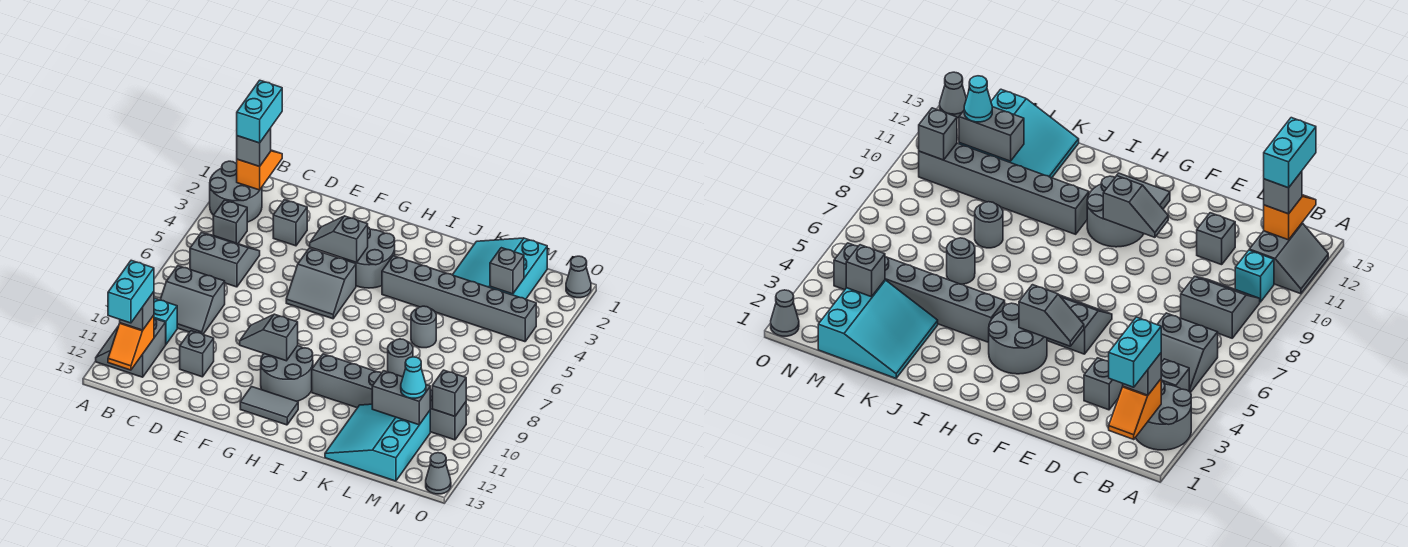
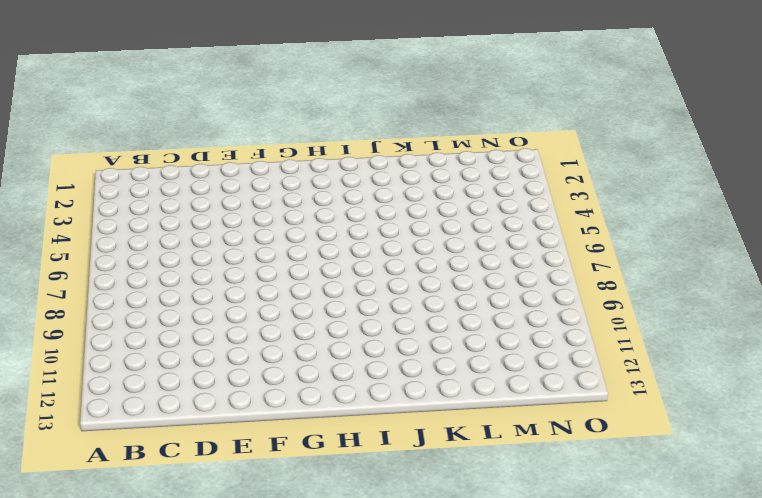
none -> grey 2x2 round brick [210,161,262,222]
none -> grey 2x2 slope [96,319,166,377]
none -> grey 1x1 brick [213,200,247,244]
none -> grey 2x2 slope [190,232,260,287]

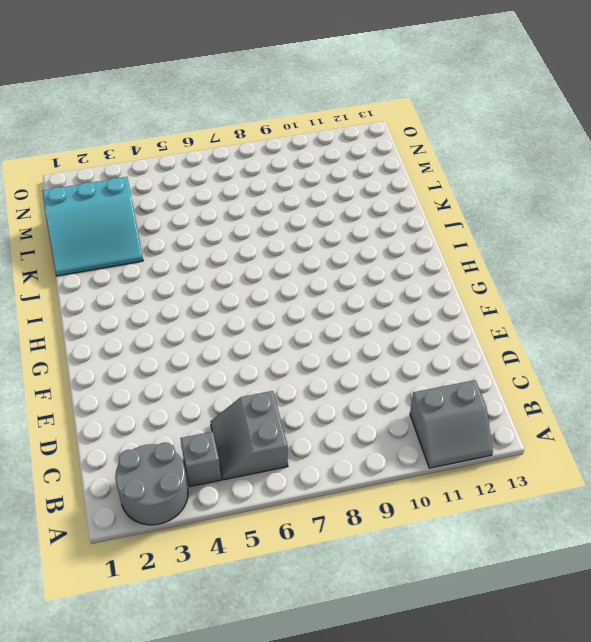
none -> grey 2x2 slope [160,266,225,334]
none -> cyan 1x1 brick [154,298,177,344]
none -> grey 1x1 brick [273,200,307,246]
none -> grey 1x1 brick [180,331,214,377]

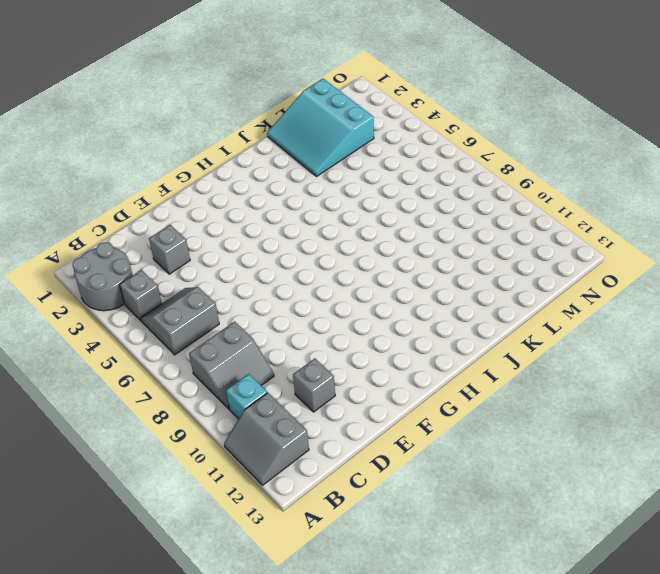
none -> grey 2x2 slope [286,248,356,319]
none -> grey 2x2 round brick [343,227,395,288]
none -> grey 2x2 round brick [261,346,313,401]
none -> grey 1x2 tile [240,387,298,425]

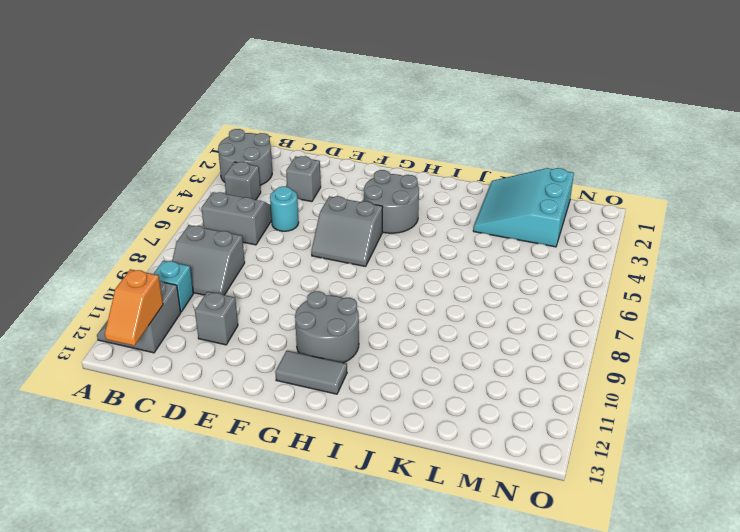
cyan 1x1 round brick [270,186,299,231] -> none
none -> grey 1x6 brick [382,256,536,342]
none -> grey 1x6 brick [312,354,466,440]
none -> grey 1x1 round brick [411,306,436,348]
none -> grey 1x1 round brick [388,339,413,377]

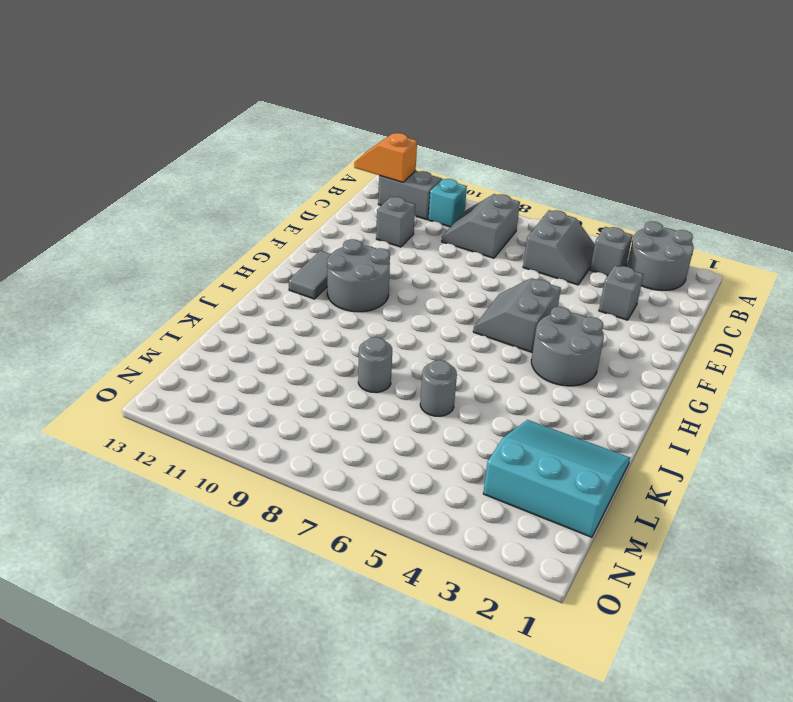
none -> grey 1x6 brick [382,256,536,342]
none -> grey 1x6 brick [312,354,466,440]
none -> cyan 3x3 slope [325,404,430,481]
none -> grey 1x1 cone [566,256,591,298]

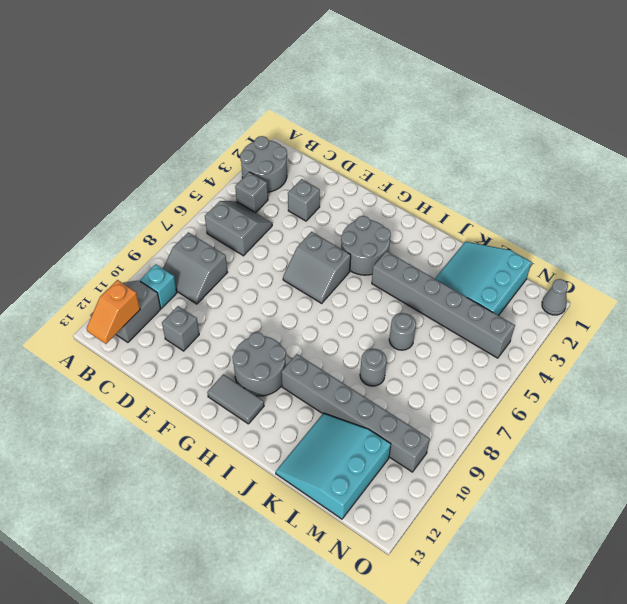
none -> grey 1x1 cone [426,453,451,494]
none -> orange 1x2 slope [237,150,282,190]
none -> grey 1x2 slope [310,216,368,263]
none -> grey 1x2 slope [240,314,298,361]

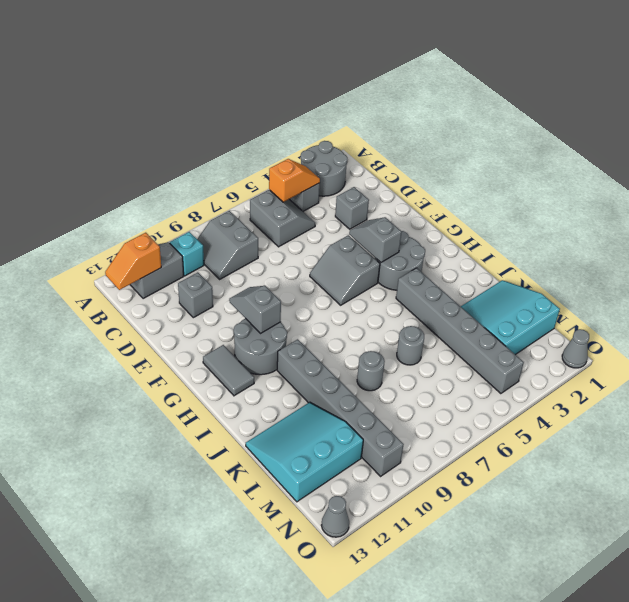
orange 1x2 slope [269,159,320,202] -> orange 1x2 slope moved to [237,150,282,190]
none -> grey 1x2 brick [372,371,430,425]
none -> grey 1x1 brick [490,248,524,294]
none -> grey 1x1 brick [432,370,466,416]
none -> grey 1x1 brick [237,128,271,167]

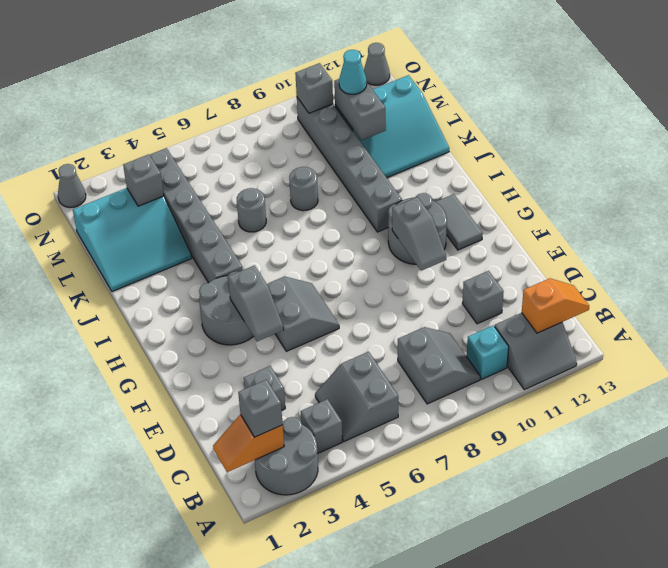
none -> grey 1x1 brick [120,292,154,330]
none -> cyan 1x2 brick [237,80,282,143]
none -> cyan 1x2 brick [108,260,154,323]

